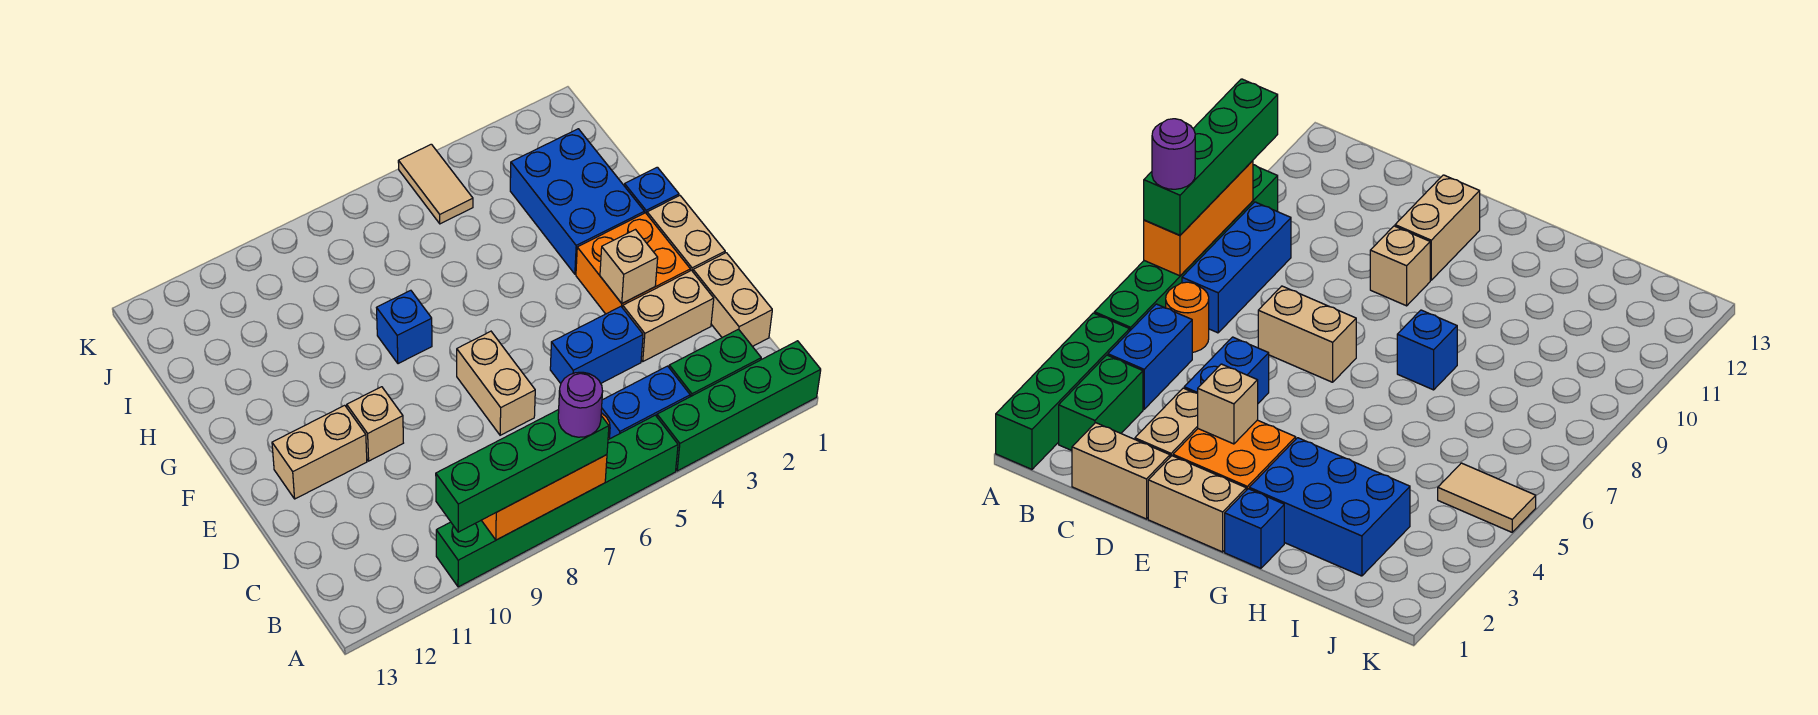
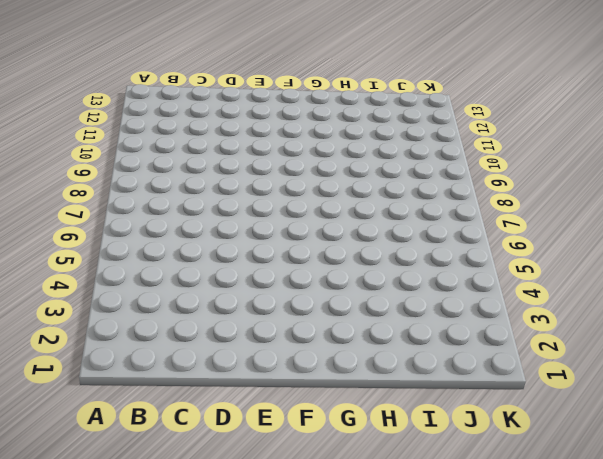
none -> green 1x4 brick [657,341,821,471]
none -> green 1x6 brick [436,415,678,587]
none -> green 1x2 brick [669,329,761,397]

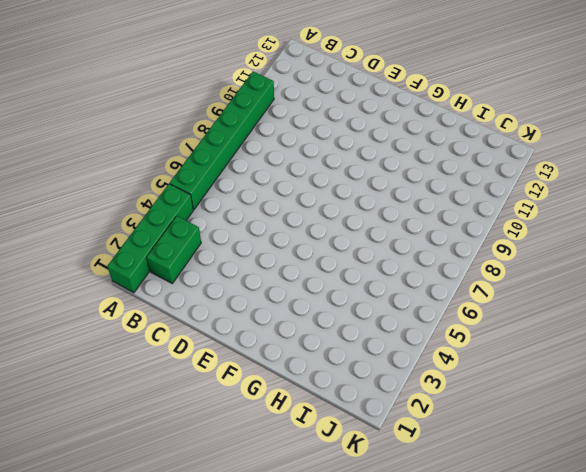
none -> blue 1x2 brick [601,366,690,439]
none -> orange 1x1 round brick [1166,282,1209,352]
none -> blue 1x3 brick [1182,202,1291,333]

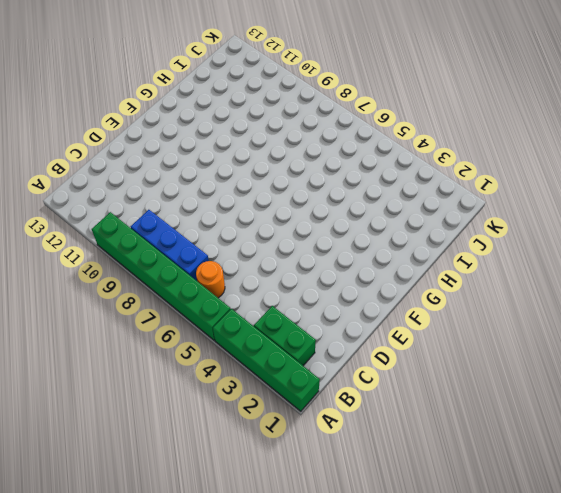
none -> blue 1x2 brick [601,366,690,439]
none -> tan 1x2 brick [693,253,772,347]
none -> tan 1x2 brick [623,270,714,361]

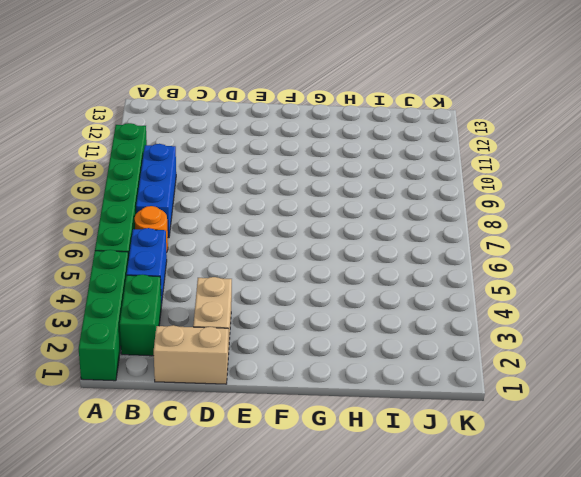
none -> blue 1x2 brick [550,307,643,383]
none -> tan 1x2 brick [457,331,535,435]
none -> tan 1x2 brick [647,196,725,271]

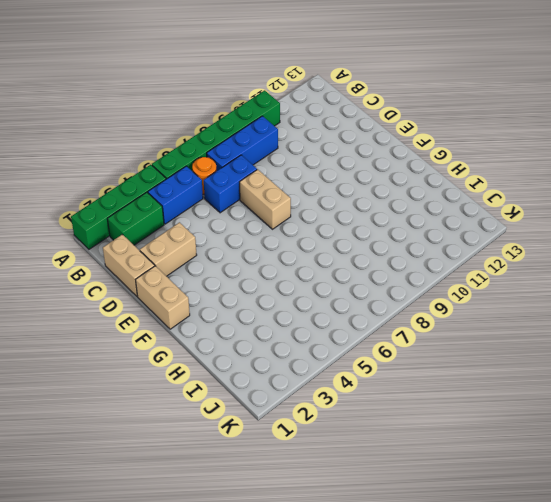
blue 1x2 brick [204,155,257,213] -> blue 1x2 brick moved to [550,307,643,383]
none -> orange 2x2 brick [576,213,690,314]
none -> tan 1x1 brick [347,387,403,461]
none -> tan 1x2 brick [272,405,367,499]

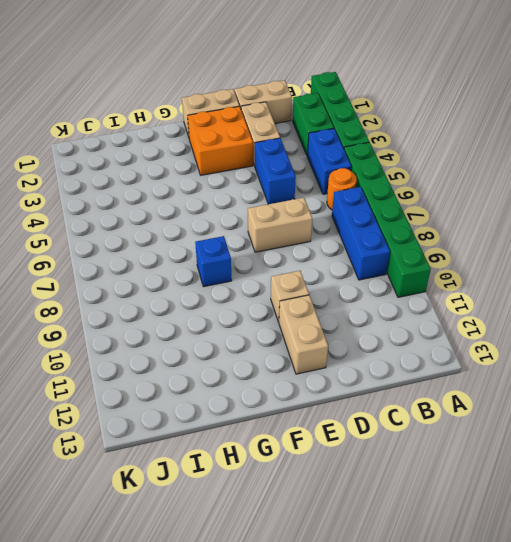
none -> blue 1x1 brick [624,167,679,214]
none -> blue 2x3 brick [510,129,644,274]
none -> tan 1x2 tile [398,144,473,224]

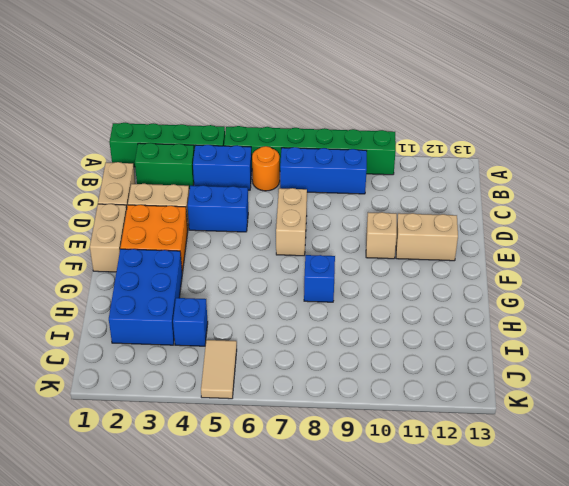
blue 1x1 brick [173,298,208,346] -> blue 1x1 brick moved to [624,167,679,214]
none -> orange 1x3 brick [481,455,607,540]
none -> tan 1x1 brick [600,230,658,303]
none -> green 1x4 brick [436,410,609,532]

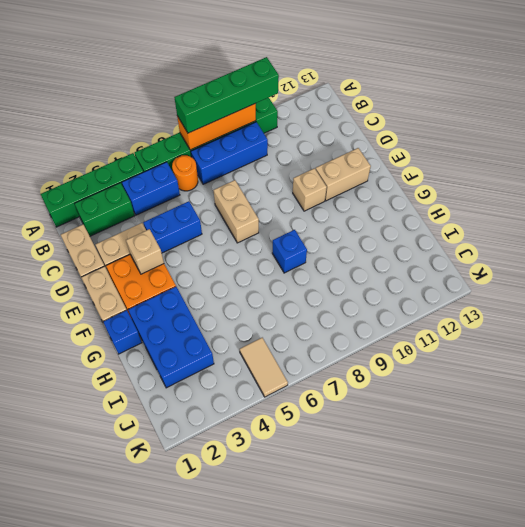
none -> purple 1x1 round brick [558,372,603,437]

